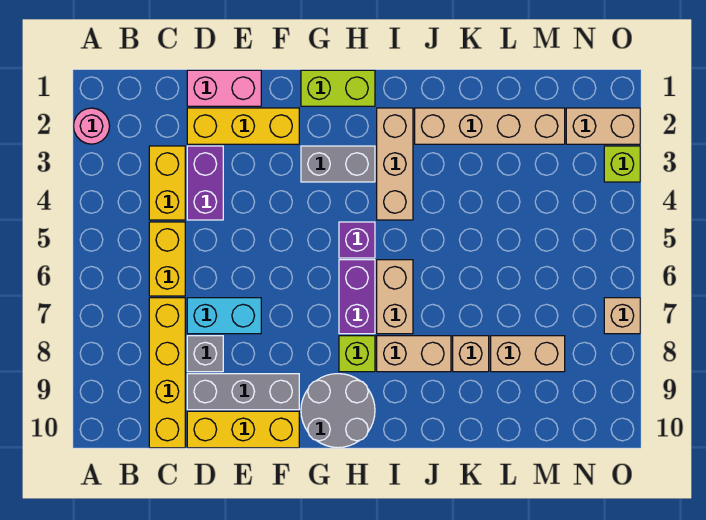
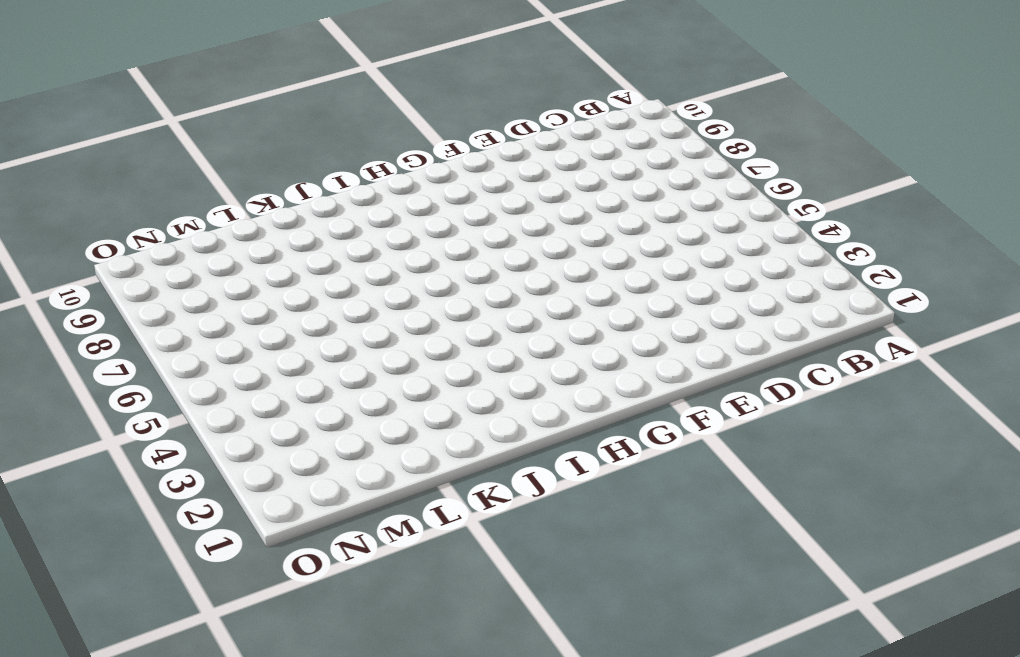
none -> pink 1x1 round brick [74,108,110,144]
none -> yellow 1x2 brick [149,146,185,220]
none -> yellow 1x2 brick [149,222,185,296]

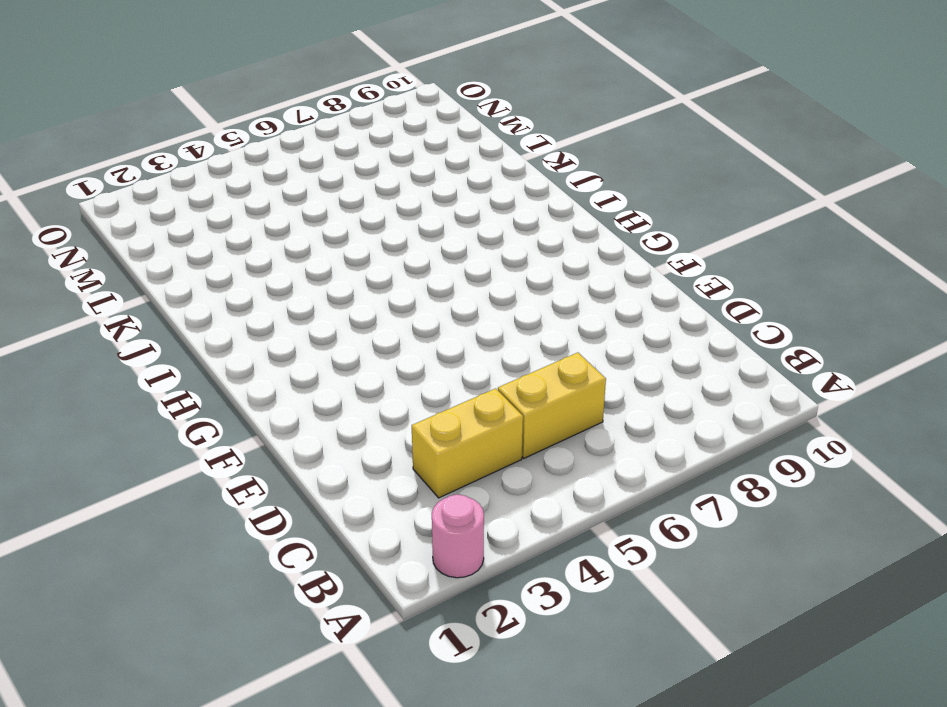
none -> yellow 1x4 brick [149,298,185,448]
none -> pink 1x2 brick [187,70,261,106]
none -> yellow 1x3 brick [187,108,299,144]

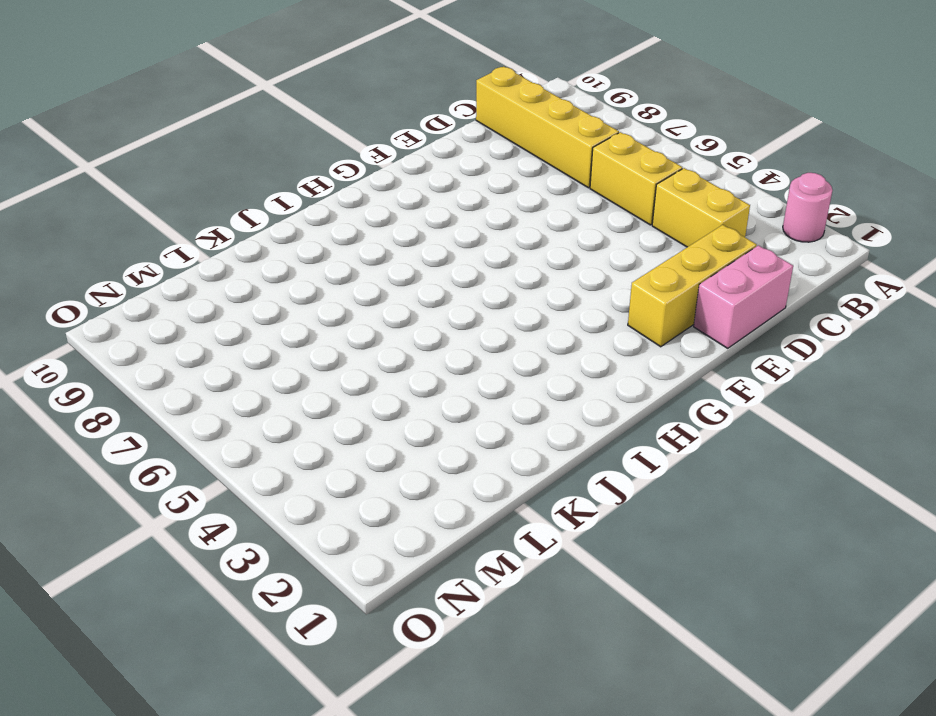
none -> purple 1x2 brick [187,146,223,220]
none -> cyan 1x2 brick [187,298,261,334]
none -> grey 1x1 brick [187,336,223,372]

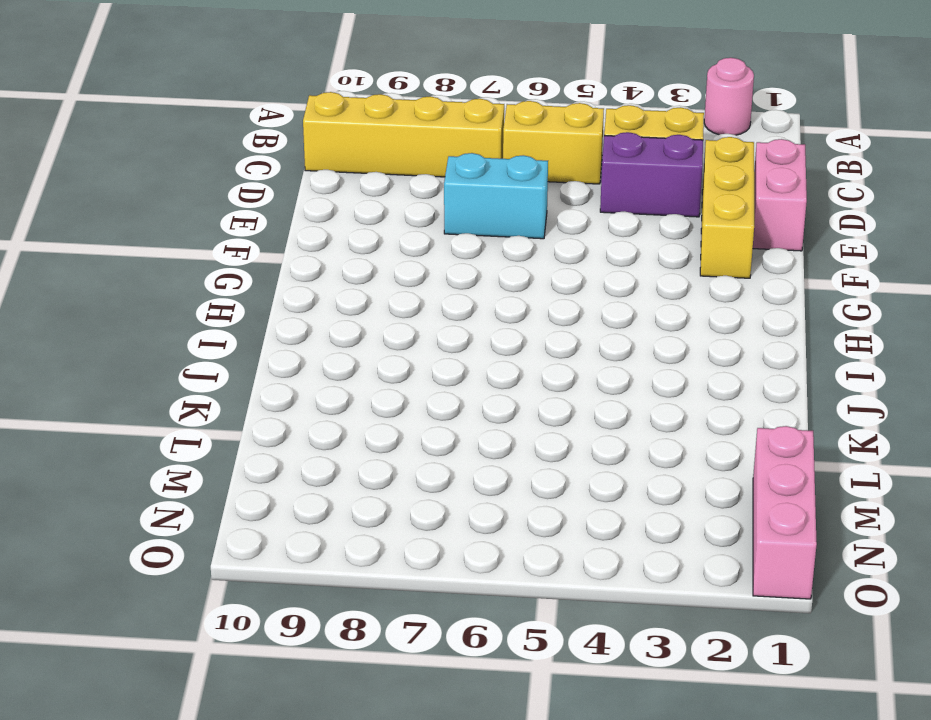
cyan 1x2 brick [444,153,548,239] -> cyan 1x2 brick turned to [187,298,261,334]
pink 1x3 brick [753,426,817,599] -> none
none -> grey 1x1 brick [187,336,223,372]
none -> grey 1x3 brick [187,374,299,410]
none -> yellow 1x3 brick [187,411,299,448]

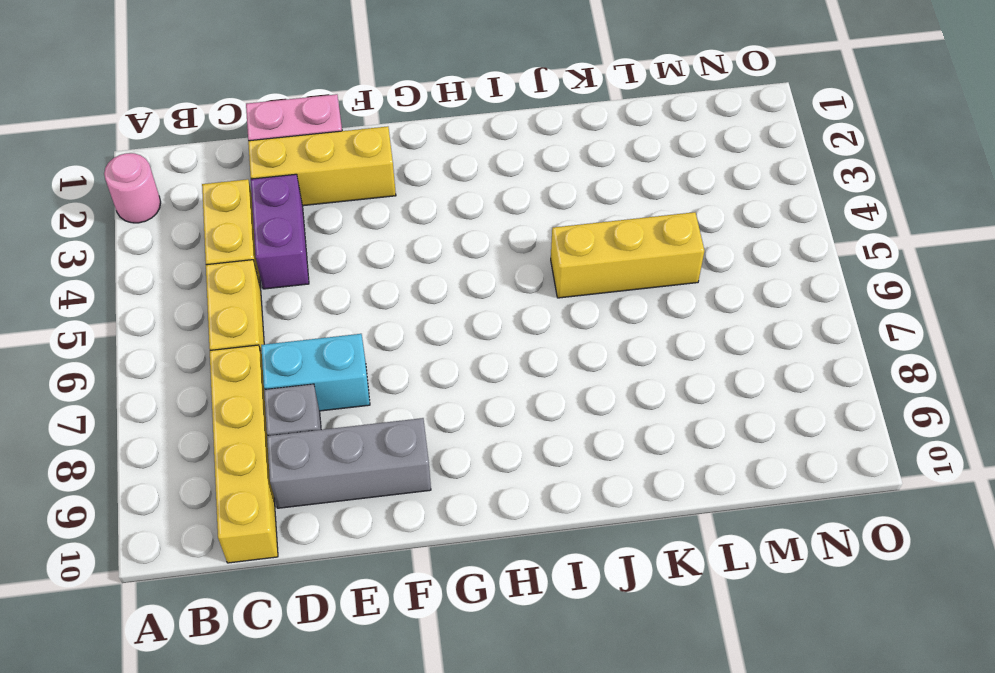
yellow 1x3 brick [551,212,704,298] -> yellow 1x3 brick moved to [187,411,299,448]
none -> lime 1x2 brick [301,70,375,106]
none -> grey 1x2 brick [301,146,375,182]
none -> grey 2x2 round brick [301,374,375,448]

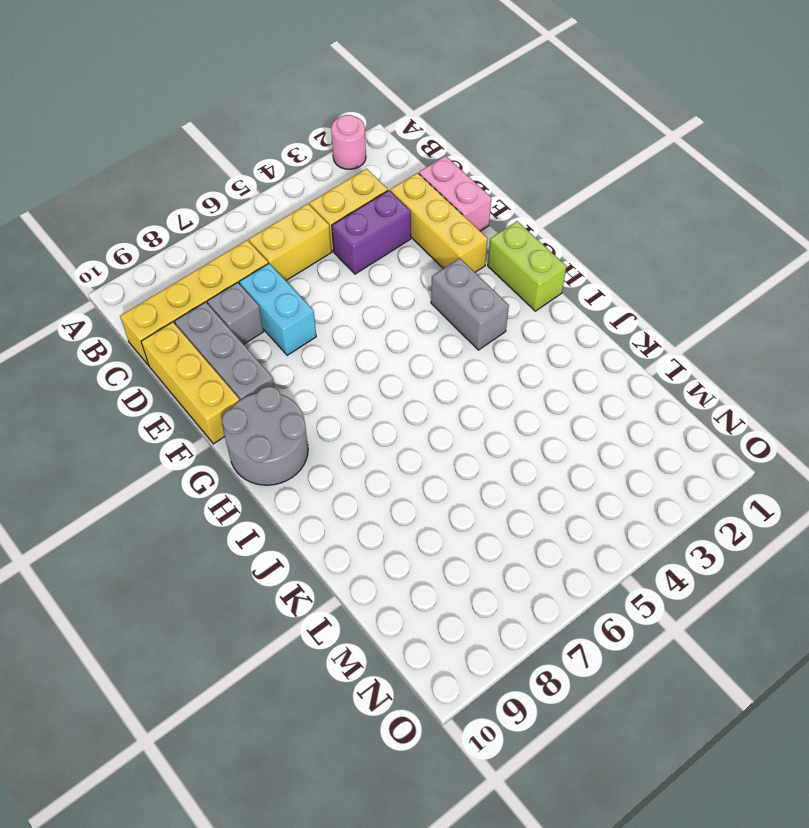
none -> purple 1x1 brick [339,222,375,258]
none -> purple 1x2 brick [339,260,375,334]
none -> lime 1x1 brick [339,336,375,372]

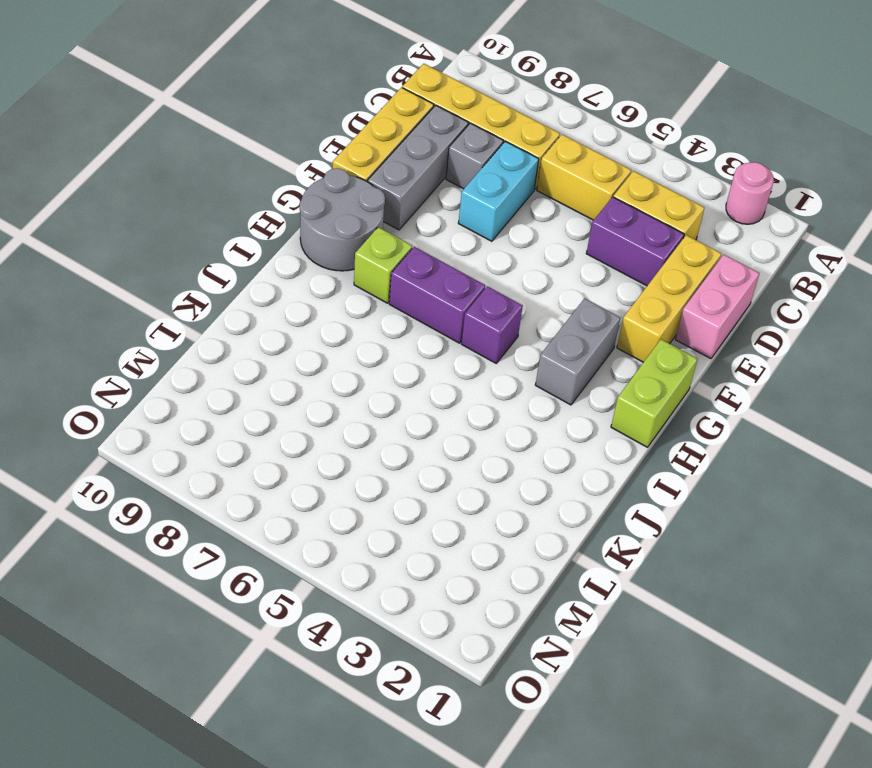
none -> tan 1x3 brick [377,108,413,220]
none -> tan 1x2 brick [377,260,413,334]
none -> tan 1x2 brick [377,336,451,372]

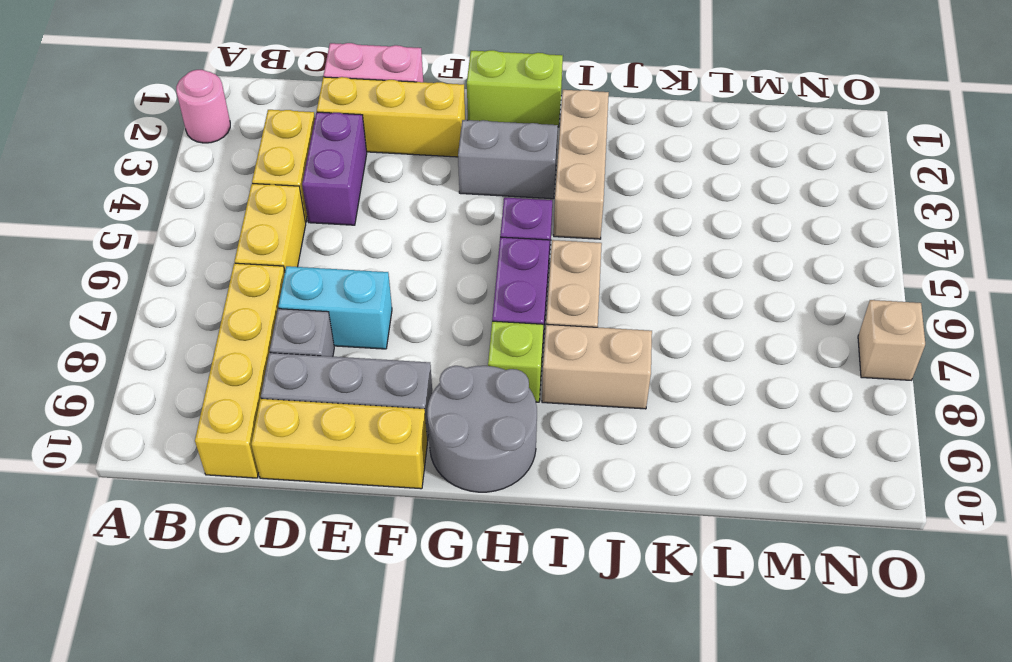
none -> tan 1x4 brick [415,108,565,144]
none -> tan 1x1 brick [453,336,489,372]
none -> tan 1x2 brick [491,336,565,372]

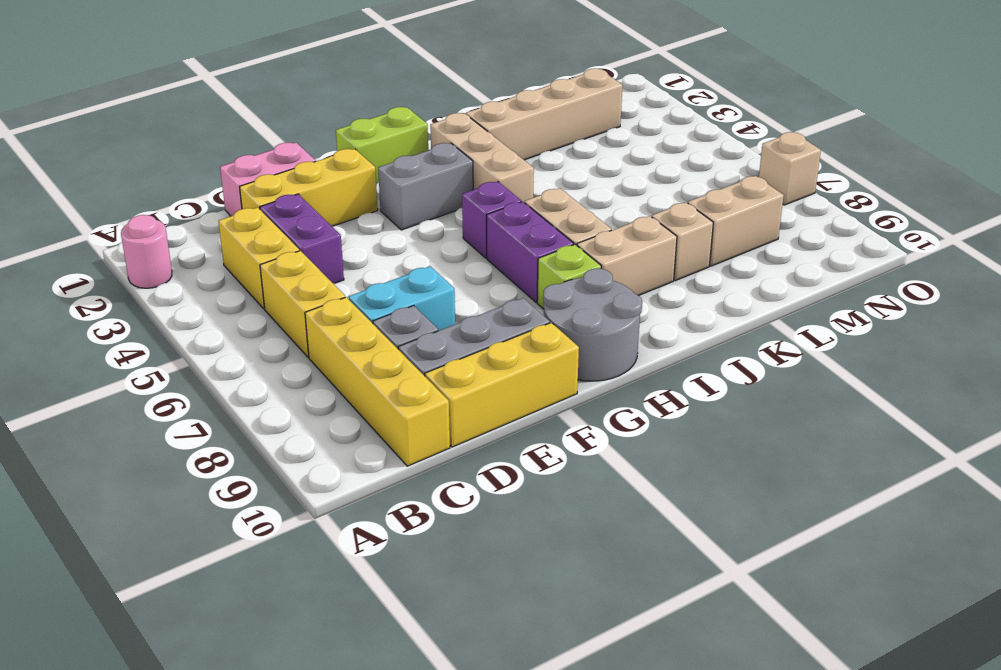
none -> tan 1x2 brick [566,108,640,144]
none -> lime 1x1 brick [604,146,640,182]

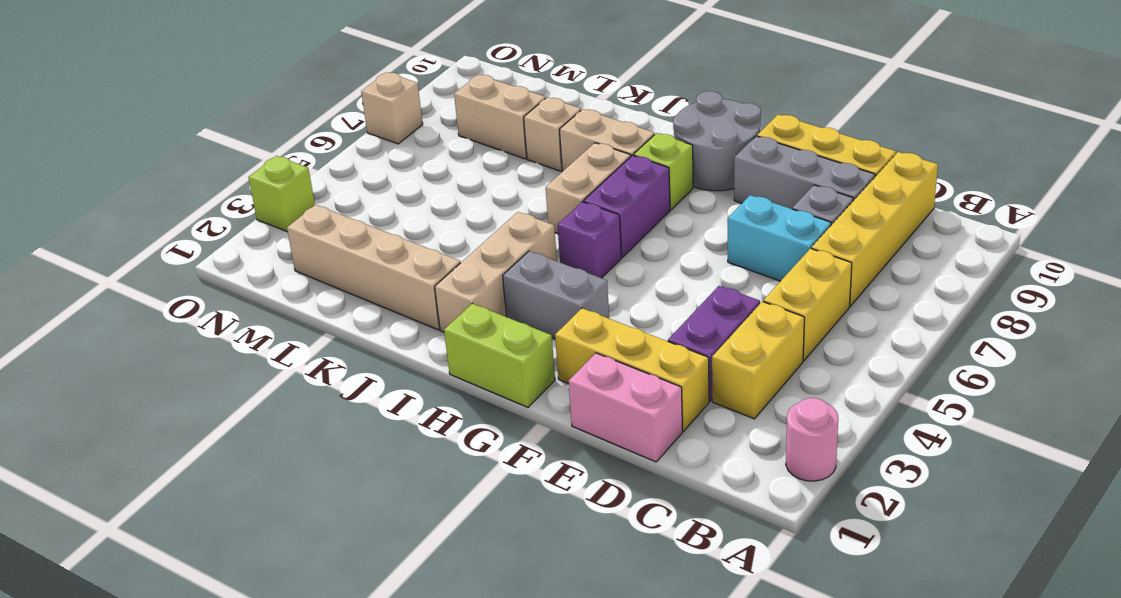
none -> tan 1x2 brick [566,108,640,144]

